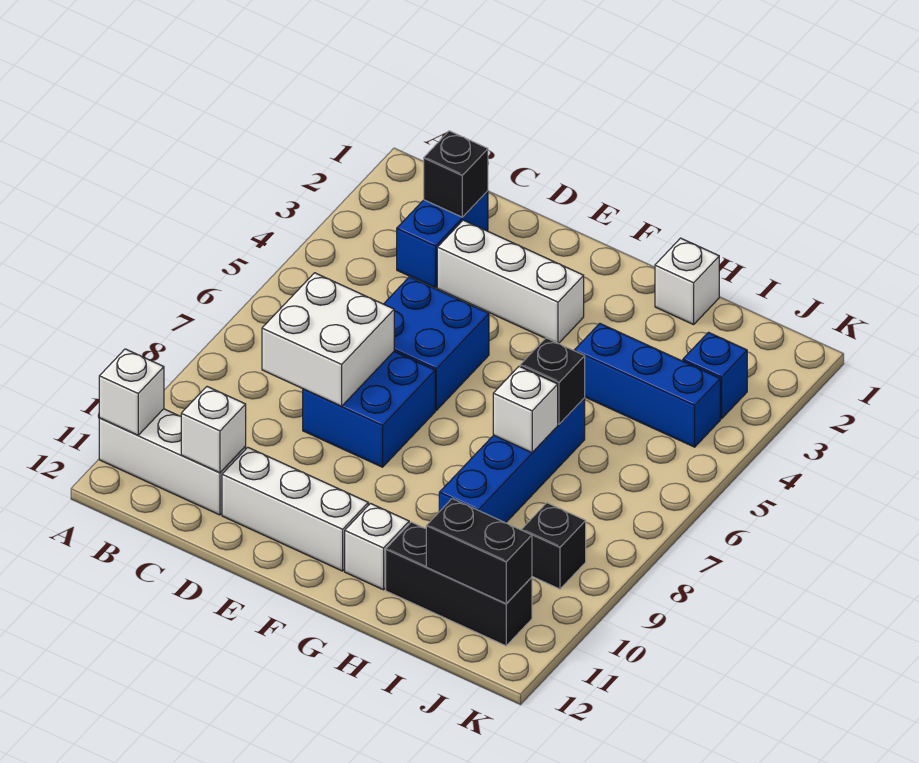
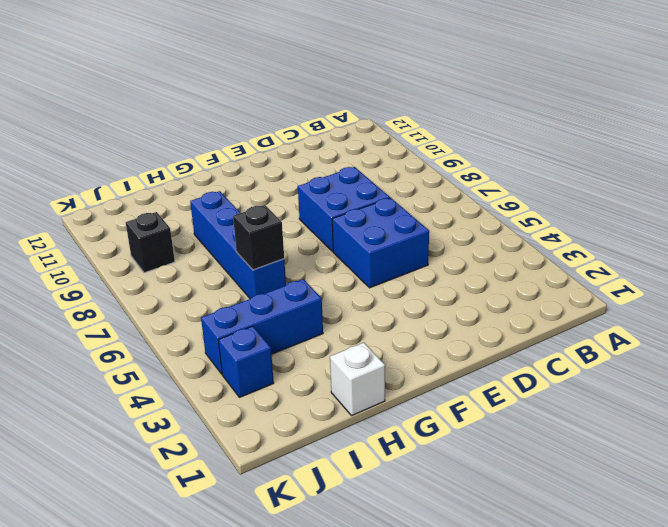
none -> white 1x3 brick [99,409,246,515]
none -> blue 1x2 brick [397,191,488,288]
none -> white 1x3 brick [437,220,584,344]

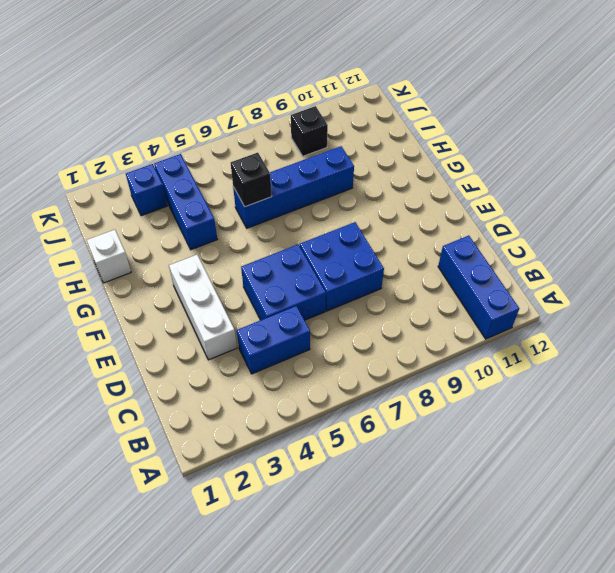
blue 1x3 brick [438,236,519,339] -> white 1x3 brick [99,409,246,515]
blue 1x2 brick [237,306,310,374] -> blue 1x2 brick moved to [397,191,488,288]
none -> white 1x3 brick [222,447,368,571]
none -> white 1x1 brick [345,503,409,590]
none -> black 1x3 brick [386,522,532,646]

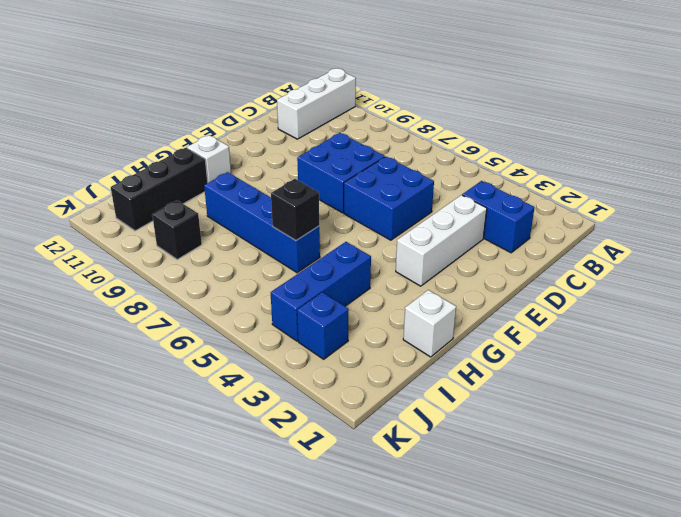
none -> white 1x3 brick [222,447,368,571]
none -> white 1x1 brick [99,349,164,435]
none -> black 1x1 brick [424,131,488,217]

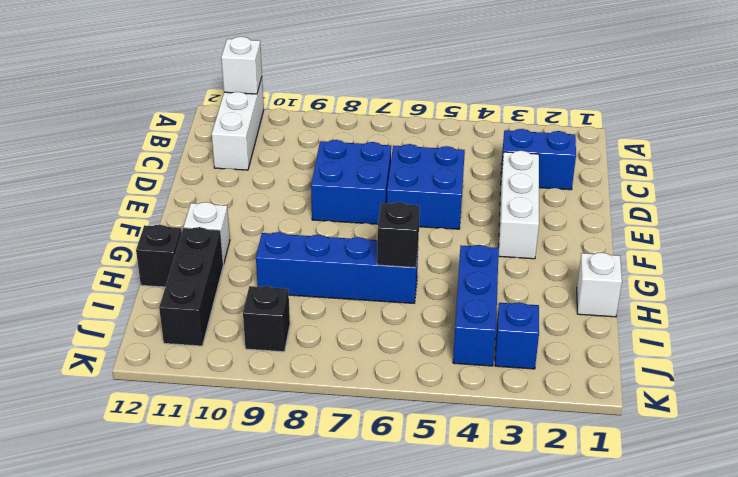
black 1x1 brick [136,225,182,287] -> black 1x1 brick moved to [424,131,488,217]
none -> white 1x3 brick [222,447,368,571]
none -> white 2x2 brick [262,273,394,406]
none -> white 1x1 brick [181,387,246,473]

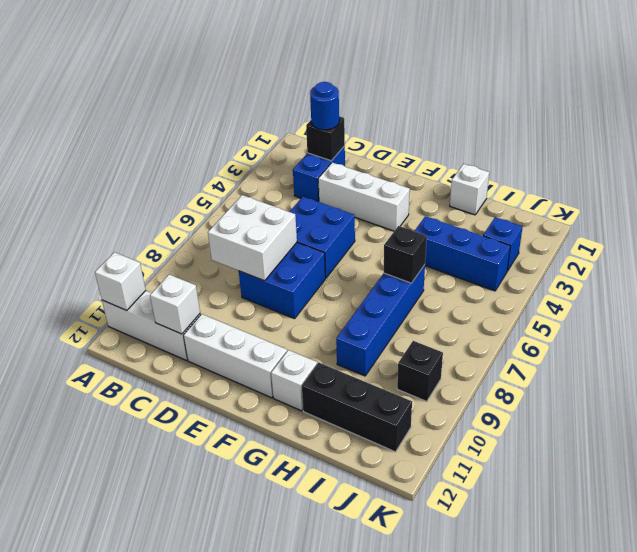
blue 1x1 round brick [310,82,339,130] -> none
none -> white 1x1 brick [493,366,558,453]
none -> black 1x2 brick [426,498,532,604]

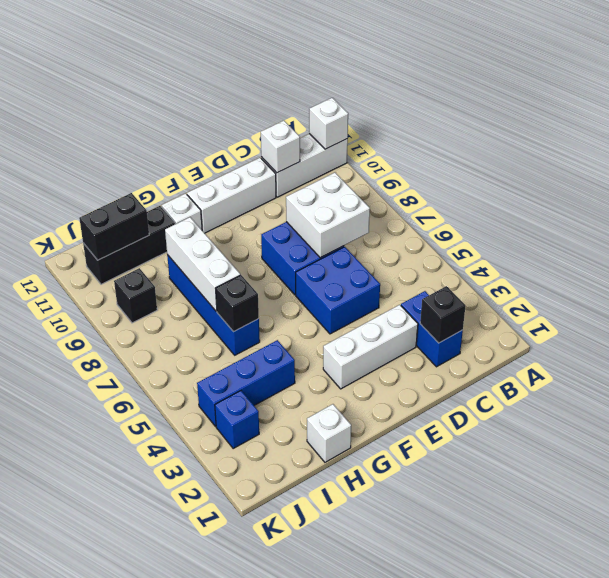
white 1x3 brick [165,217,240,311] -> white 1x1 brick [493,366,558,453]

